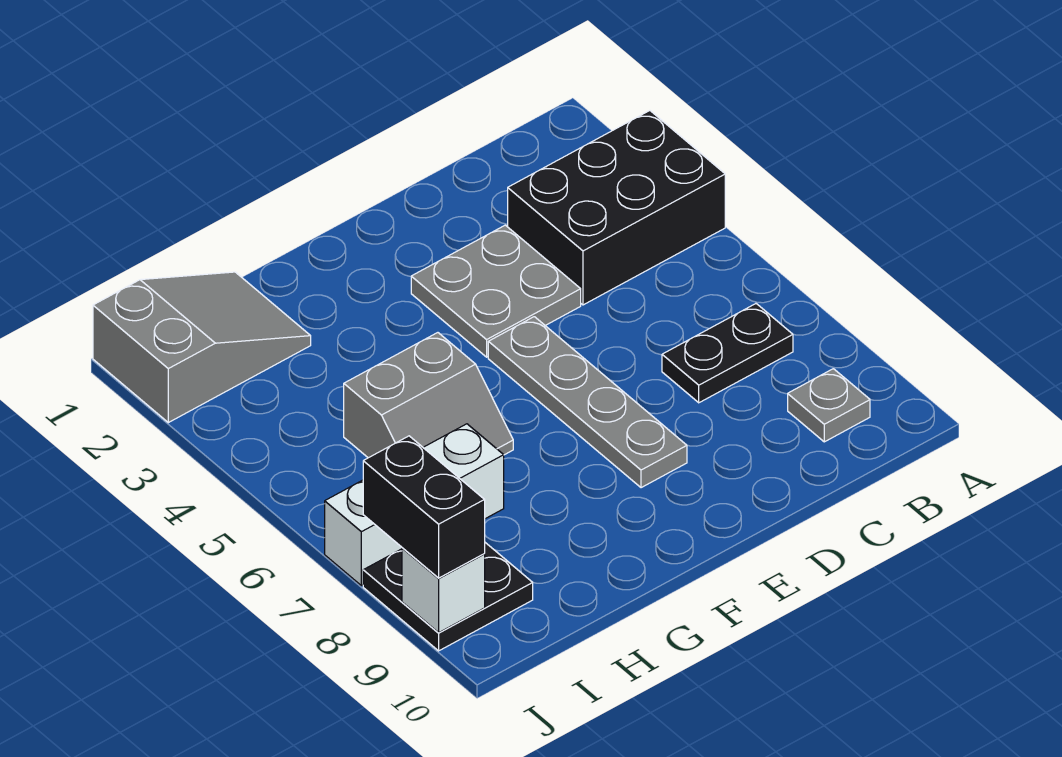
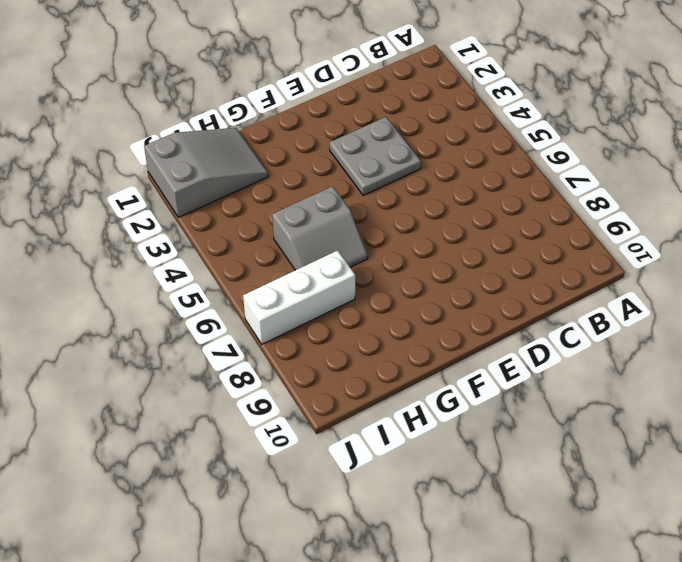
none -> black 2x3 brick [508,111,725,305]
none -> black 1x2 plate [662,304,793,403]

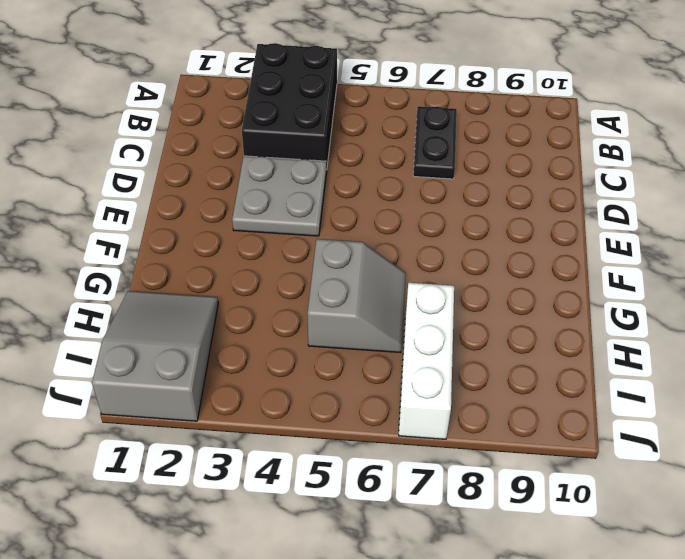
none -> grey 1x1 plate [788,369,870,442]
none -> grey 1x4 plate [488,317,687,488]

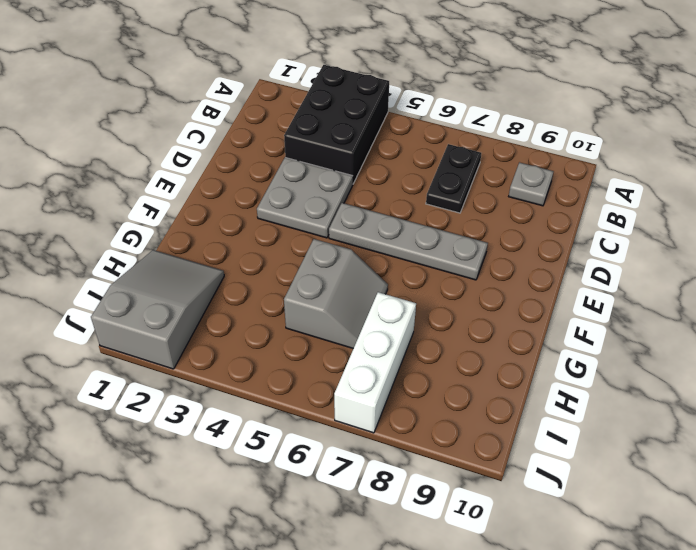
none -> black 2x2 plate [363,543,533,651]
none -> white 1x1 brick [402,548,485,633]

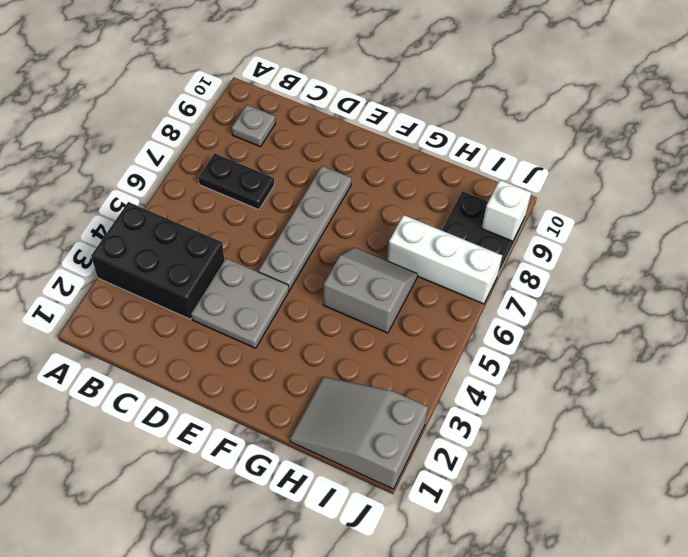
none -> black 1x2 brick [363,436,485,578]

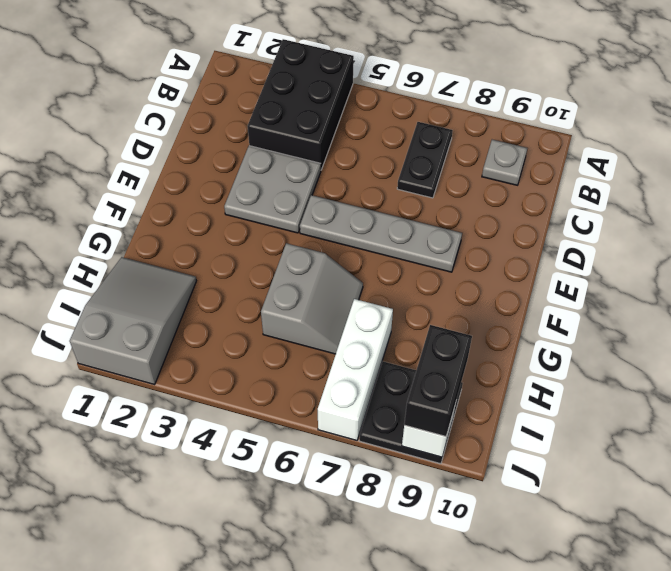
black 1x2 brick [404,325,472,437] -> black 1x2 brick turned to [363,436,485,578]

